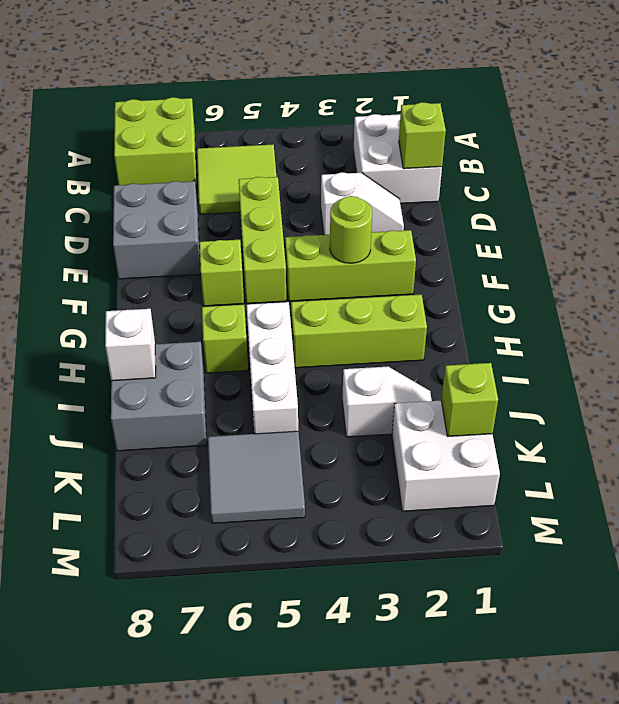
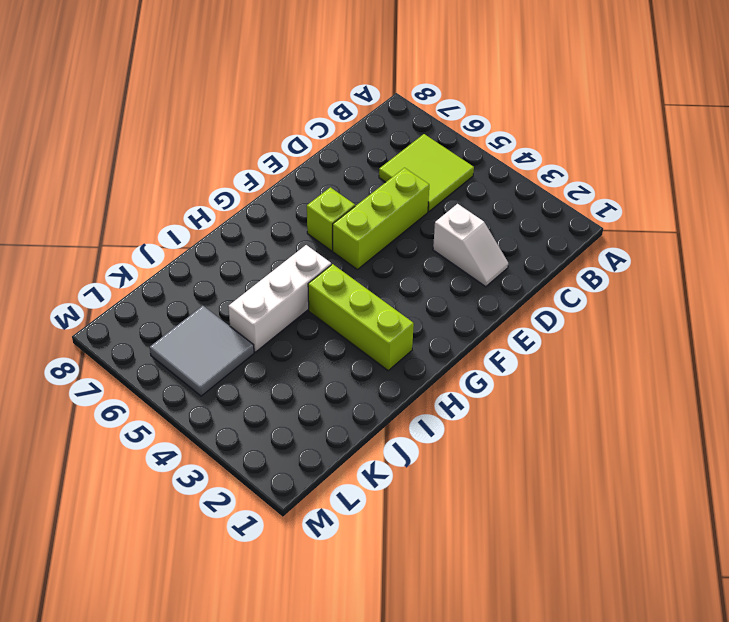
none -> lime 2x2 brick [114,97,197,186]
none -> white 2x2 brick [353,114,442,204]
none -> grey 2x2 brick [113,181,200,279]

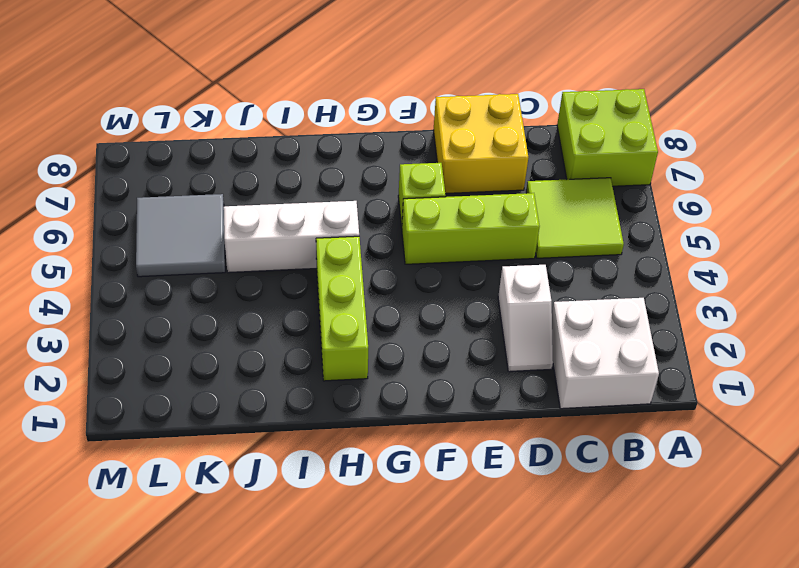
yellow 2x2 brick [433,94,528,194] -> grey 2x2 brick [113,181,200,279]
none -> lime 1x3 brick [285,230,416,301]
none -> lime 1x1 brick [202,305,248,373]
none -> grey 2x2 brick [111,342,207,451]

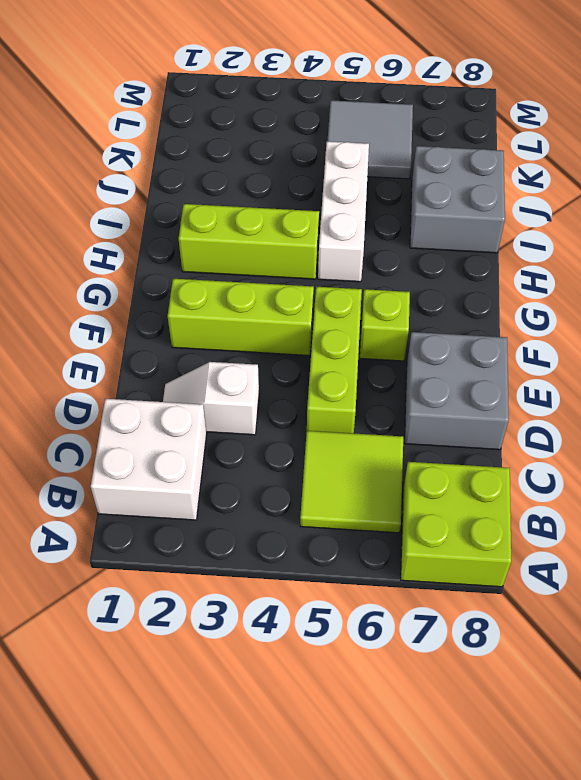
none -> lime 1x1 brick [202,305,248,373]
none -> white 1x2 slope [342,367,432,437]
none -> white 2x2 brick [392,401,500,511]

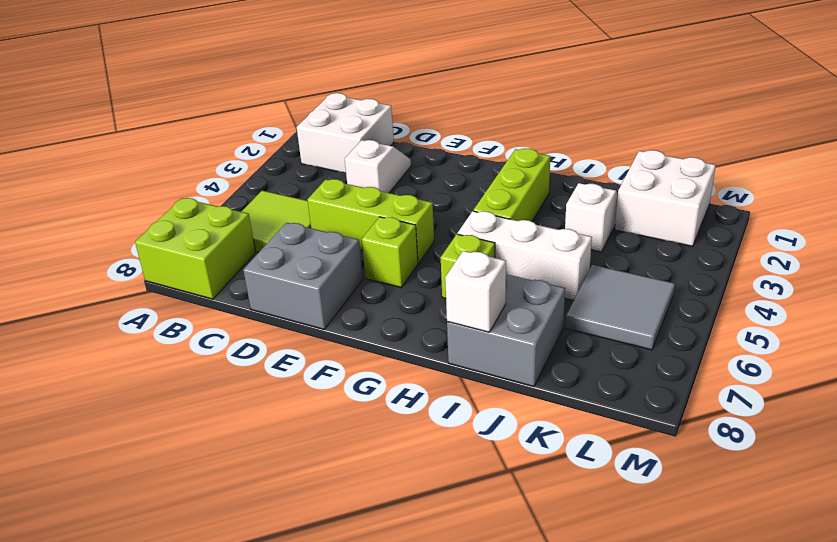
none -> lime 1x3 brick [285,230,416,301]
none -> lime 1x1 brick [399,102,446,169]
none -> lime 1x1 round brick [330,196,372,263]

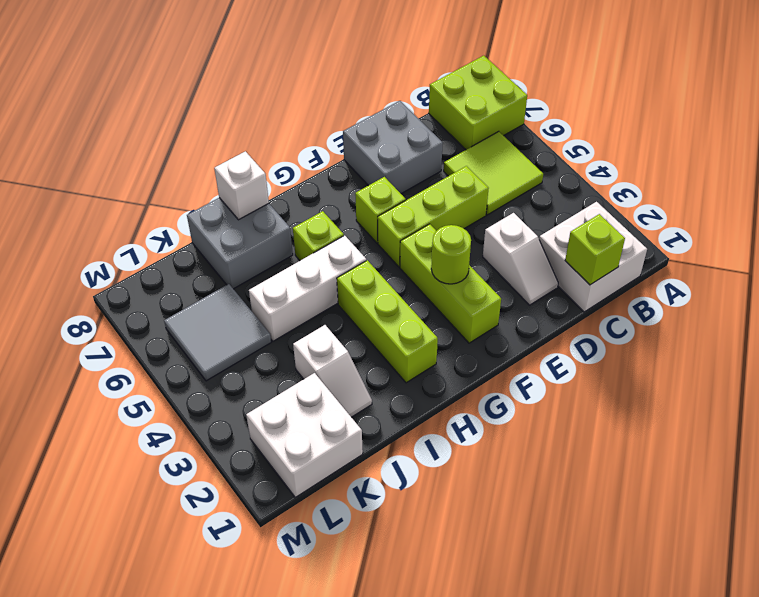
none -> lime 1x1 brick [441,363,498,436]

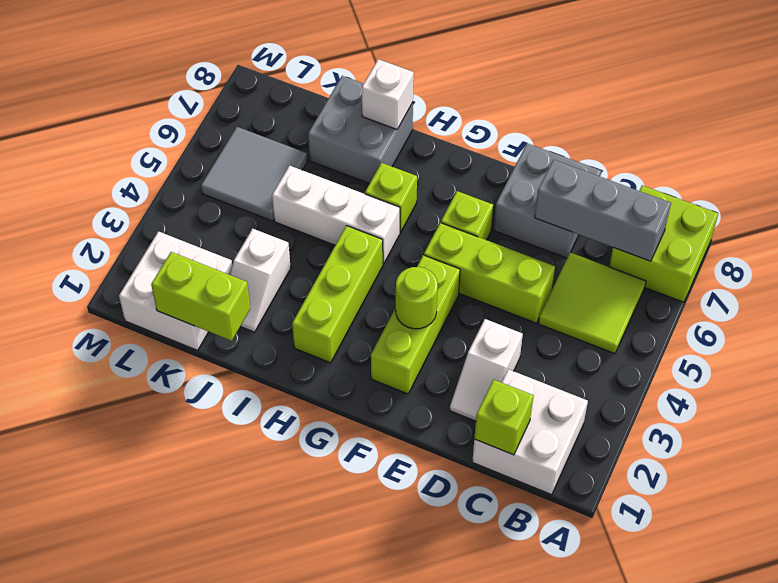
grey 1x3 brick [535,160,671,261] -> none
lime 1x2 brick [151,252,250,341] -> lime 1x1 brick [441,363,498,436]

